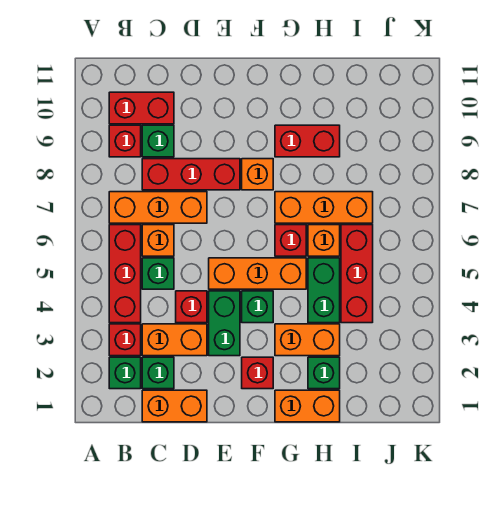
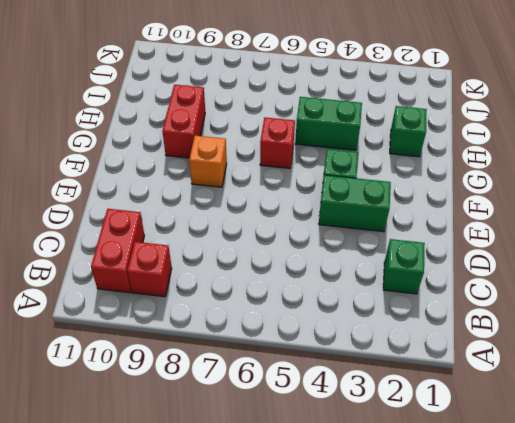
none -> green 1x1 brick [109,357,141,389]
none -> red 1x1 brick [109,324,141,356]
none -> red 1x3 brick [109,225,141,323]

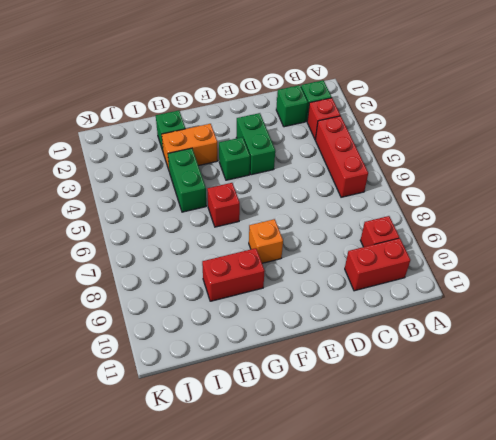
none -> orange 1x3 brick [109,192,207,223]
none -> orange 1x2 brick [142,390,207,422]
none -> orange 1x2 brick [142,324,207,356]

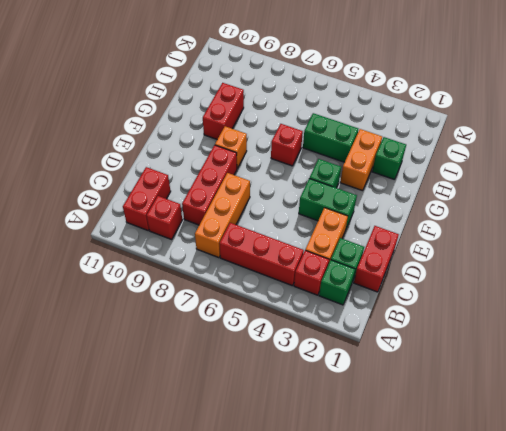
red 1x2 brick [354,226,399,292] -> orange 1x2 brick [142,390,207,422]
none -> green 1x1 brick [142,258,174,289]
none -> orange 1x1 brick [142,225,174,256]
none -> green 1x1 brick [142,125,174,157]

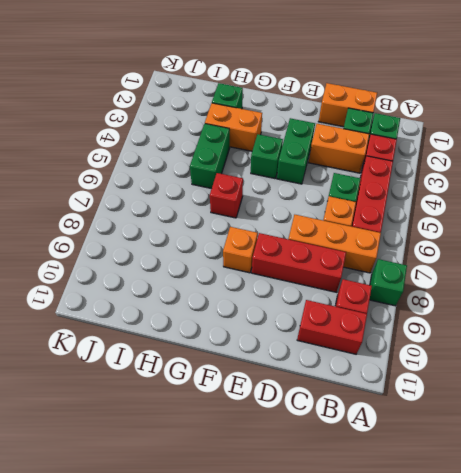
green 1x1 brick [370,259,407,306] -> green 1x1 brick moved to [142,125,174,157]
none -> red 1x1 brick [176,291,207,323]
none -> orange 1x3 brick [209,258,306,289]
none -> red 1x1 brick [242,357,273,389]

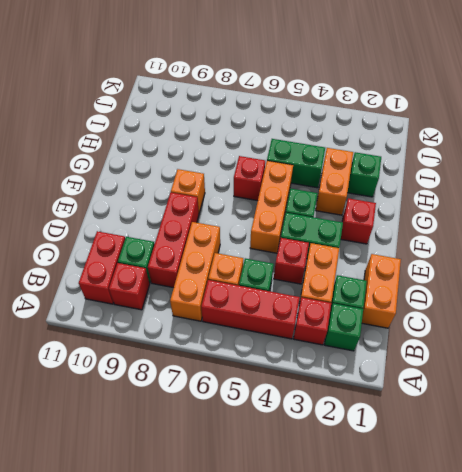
none -> orange 1x2 brick [275,390,340,422]
none -> orange 1x3 brick [275,192,373,223]
none -> red 1x2 brick [275,125,340,157]

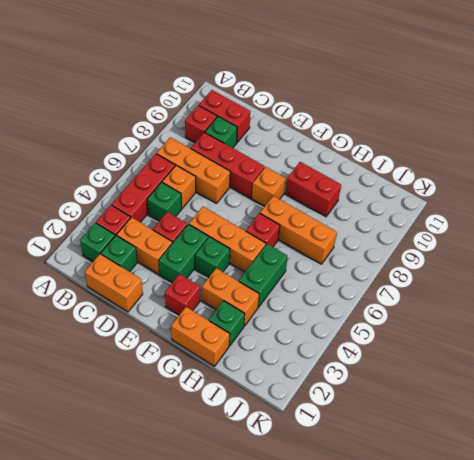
none -> orange 1x1 brick [308,225,340,256]
none -> red 1x3 brick [341,225,373,323]

